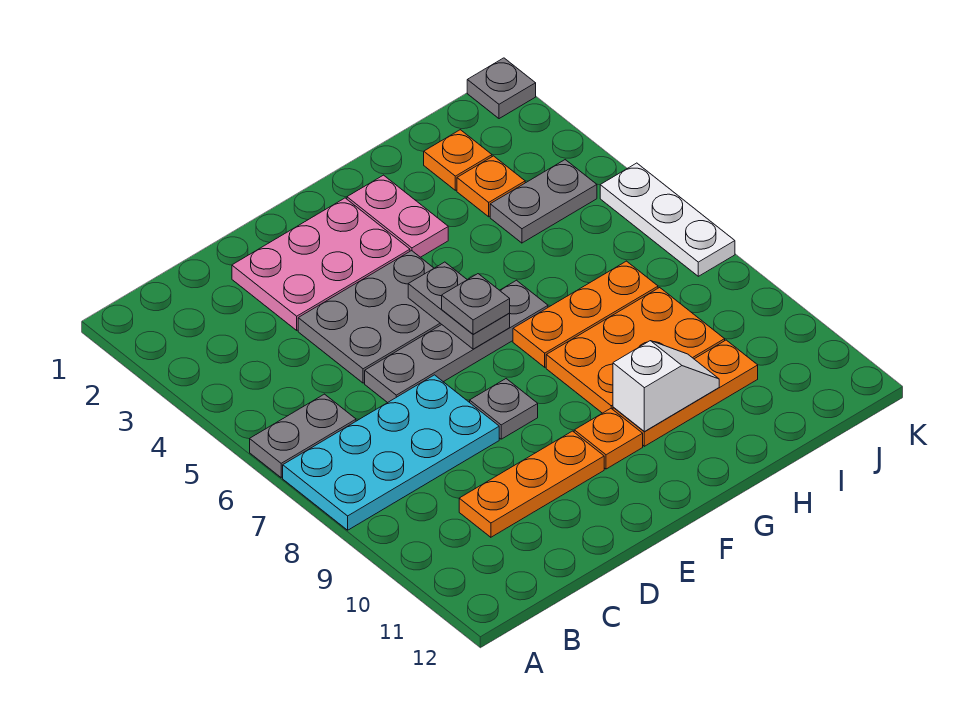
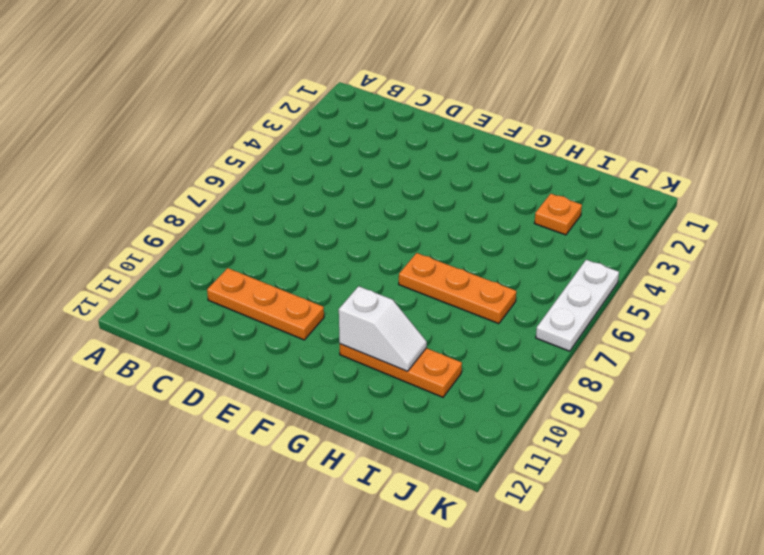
none -> grey 1x2 plate [250,394,356,478]
none -> cyan 2x4 plate [283,375,499,530]
none -> pink 2x3 plate [232,198,410,330]

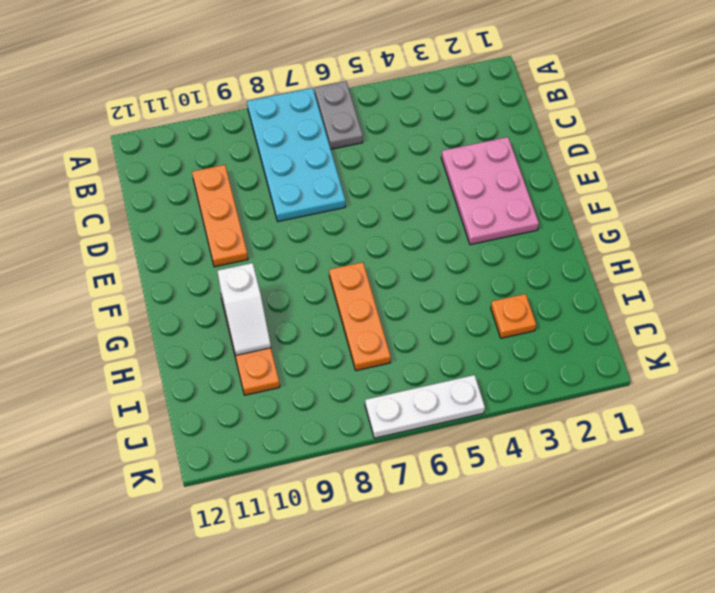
none -> grey 2x3 plate [298,251,442,383]
none -> grey 1x4 plate [365,280,548,403]
none -> grey 1x1 plate [470,379,538,439]

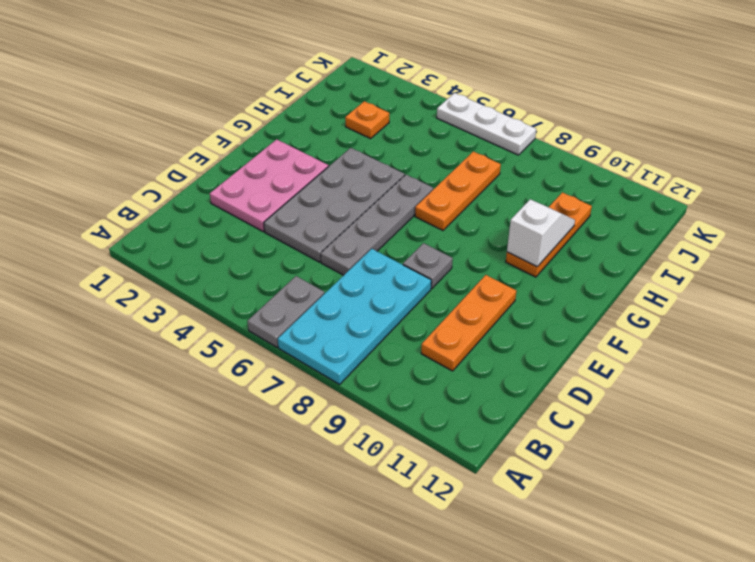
grey 2x4 plate [264,148,405,262] -> grey 2x3 plate [298,251,442,383]
none -> orange 1x1 plate [574,409,643,469]
none -> pink 1x2 plate [347,175,448,257]
none -> orange 2x3 plate [546,288,725,413]

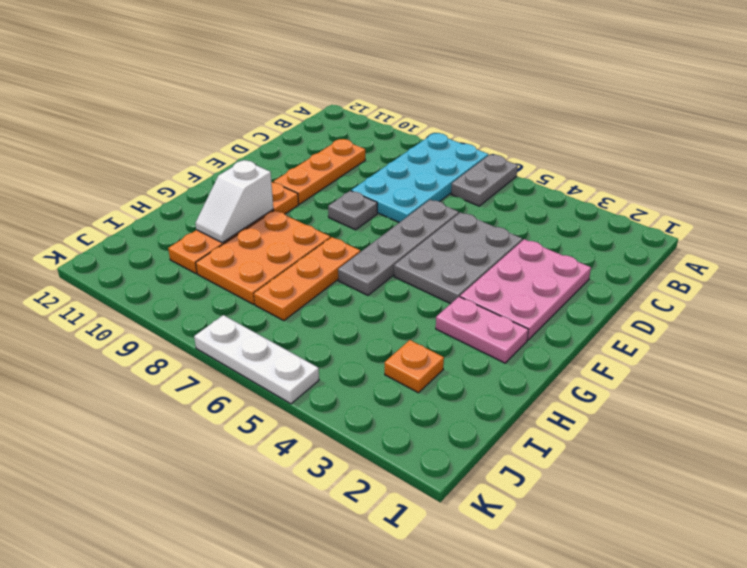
none -> orange 1x1 plate [424,130,492,190]
none -> grey 1x2 plate [490,160,597,243]
none -> grey 1x1 plate [467,58,536,119]

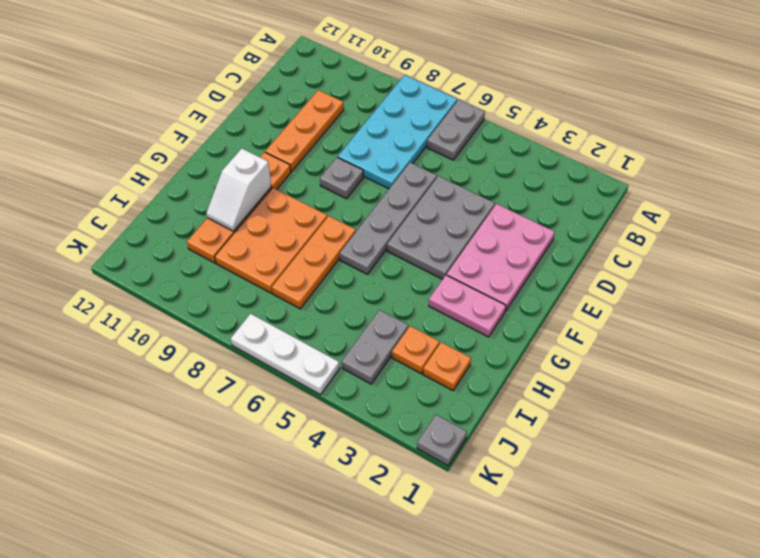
none -> grey 1x2 plate [408,262,510,349]
none -> grey 1x1 plate [442,274,510,334]

